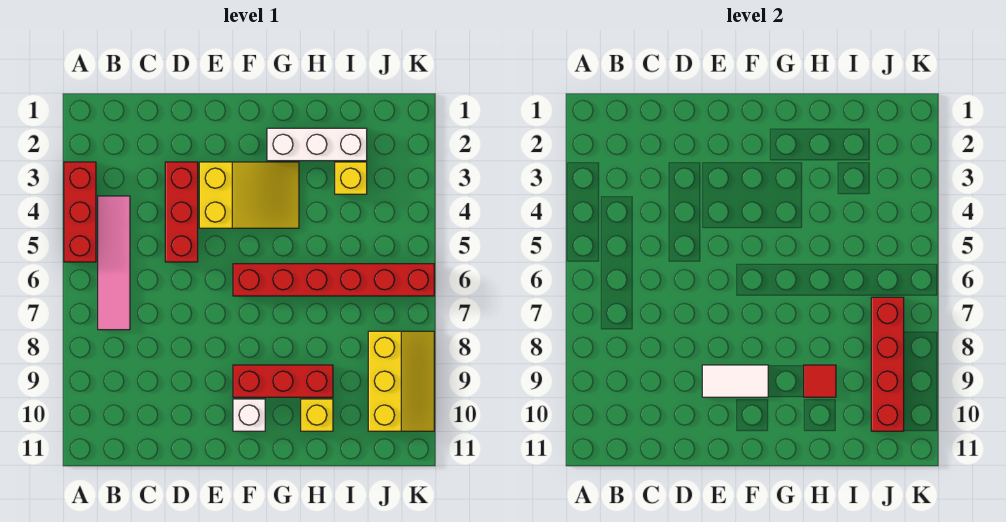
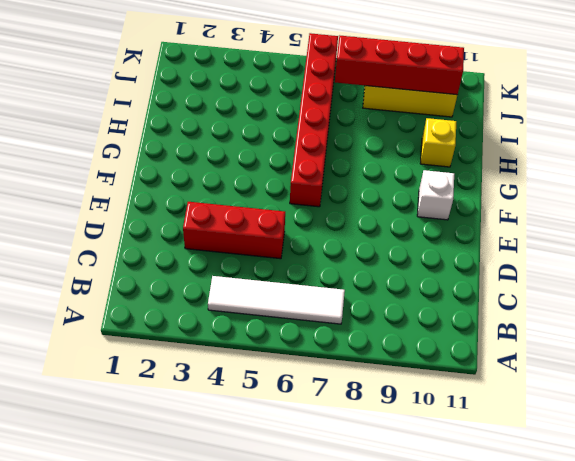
white 1x4 tile [208,276,345,324] -> pink 1x4 tile [98,196,130,330]
none -> red 1x3 brick [64,162,96,262]
none -> yellow 2x3 slope [199,162,299,228]
none -> red 1x3 brick [233,365,333,397]

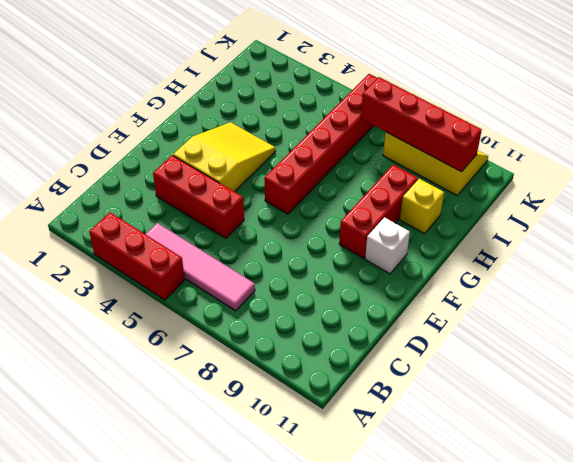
none -> white 1x3 brick [267,128,367,161]
none -> yellow 1x1 brick [335,162,367,194]
none -> white 1x2 tile [702,365,768,397]

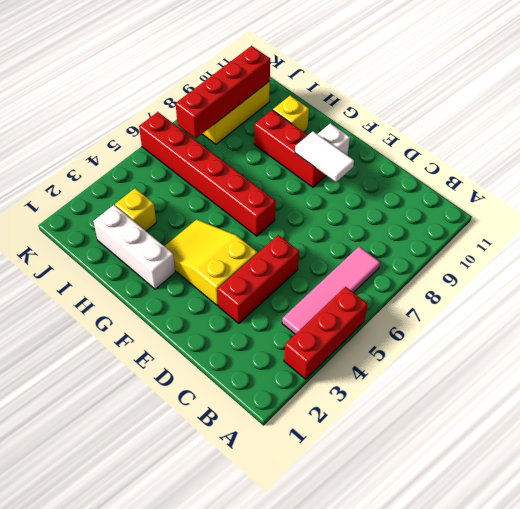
none -> red 1x1 tile [804,365,836,397]

